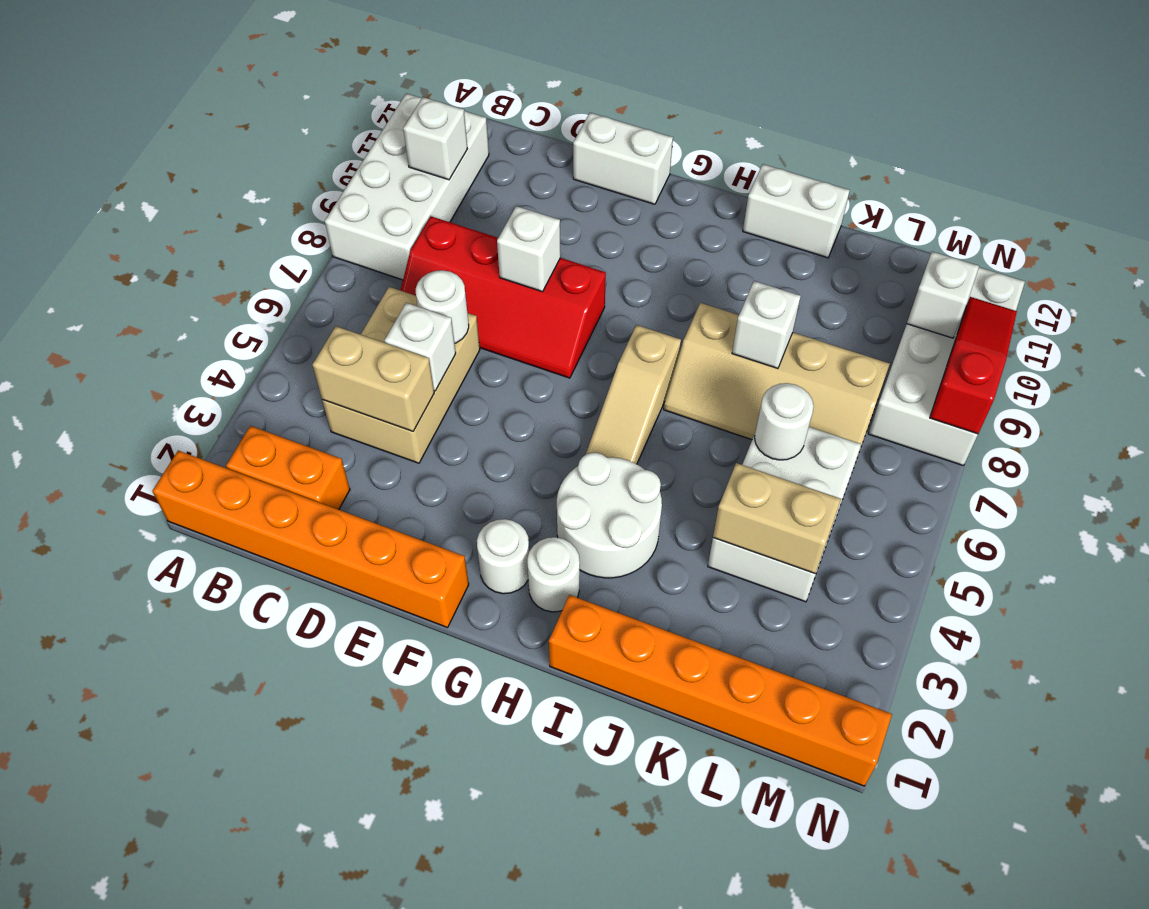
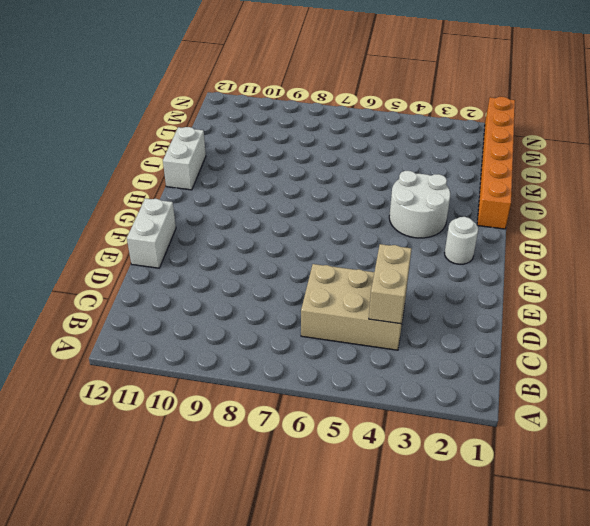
none -> orange 1x6 brick [153,451,469,628]
none -> white 2x4 brick [325,93,489,280]
none -> orange 1x2 brick [226,426,350,510]

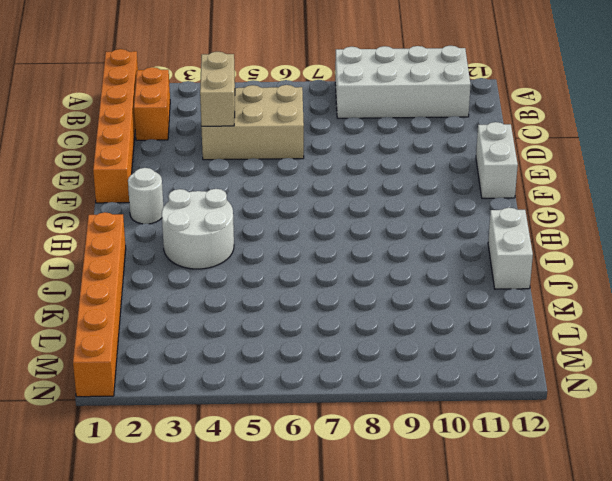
none -> red 2x4 slope [401,216,606,378]
none -> white 1x1 round brick [527,537,580,612]
none -> tan 1x3 slope [586,325,681,464]

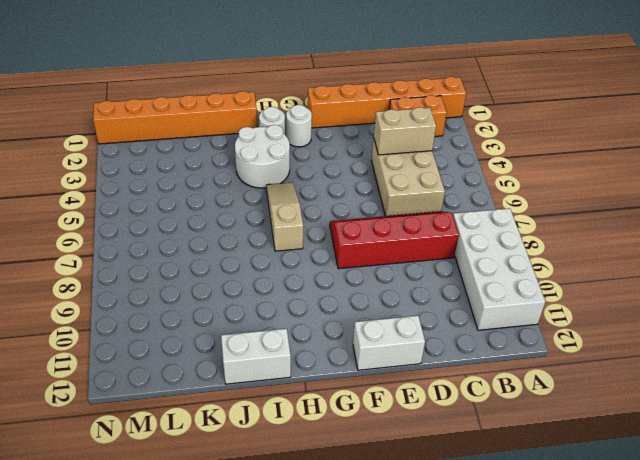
none -> tan 2x4 slope [664,303,890,454]
none -> white 2x3 brick [708,427,861,602]
none -> white 2x4 brick [868,267,1025,466]

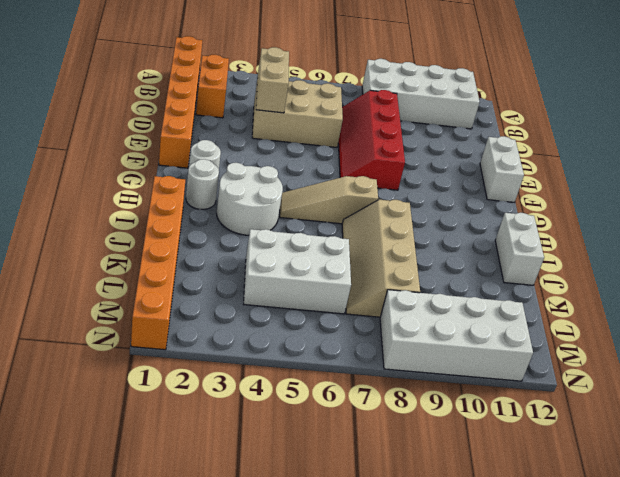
none -> white 1x1 brick [403,97,468,180]
none -> white 1x1 brick [384,303,456,391]
none -> white 1x1 round brick [416,270,469,343]

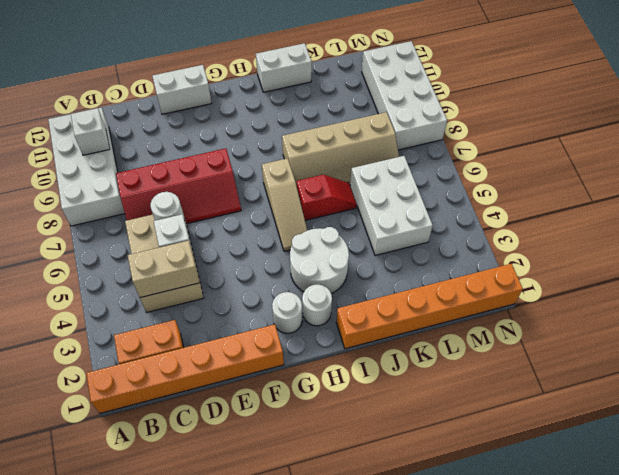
red 1x2 slope [297,175,357,221] -> none
none -> white 1x1 brick [497,206,561,292]
none -> white 1x1 brick [732,281,801,368]
none -> tan 1x2 brick [713,463,841,574]

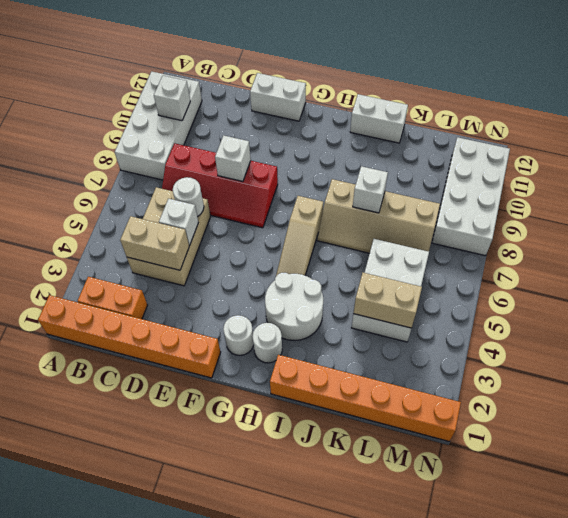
none -> white 1x1 round brick [755,383,814,460]
none -> white 1x1 brick [907,252,979,338]
none -> red 1x3 slope [930,297,1017,434]

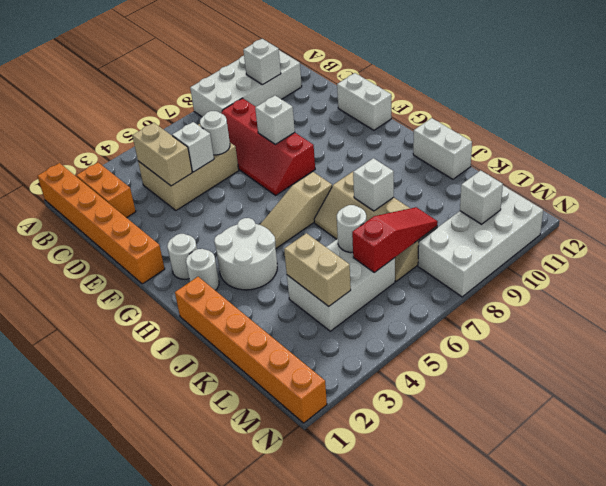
red 1x3 slope [352,207,438,273] -> red 1x3 slope moved to [930,297,1017,434]

